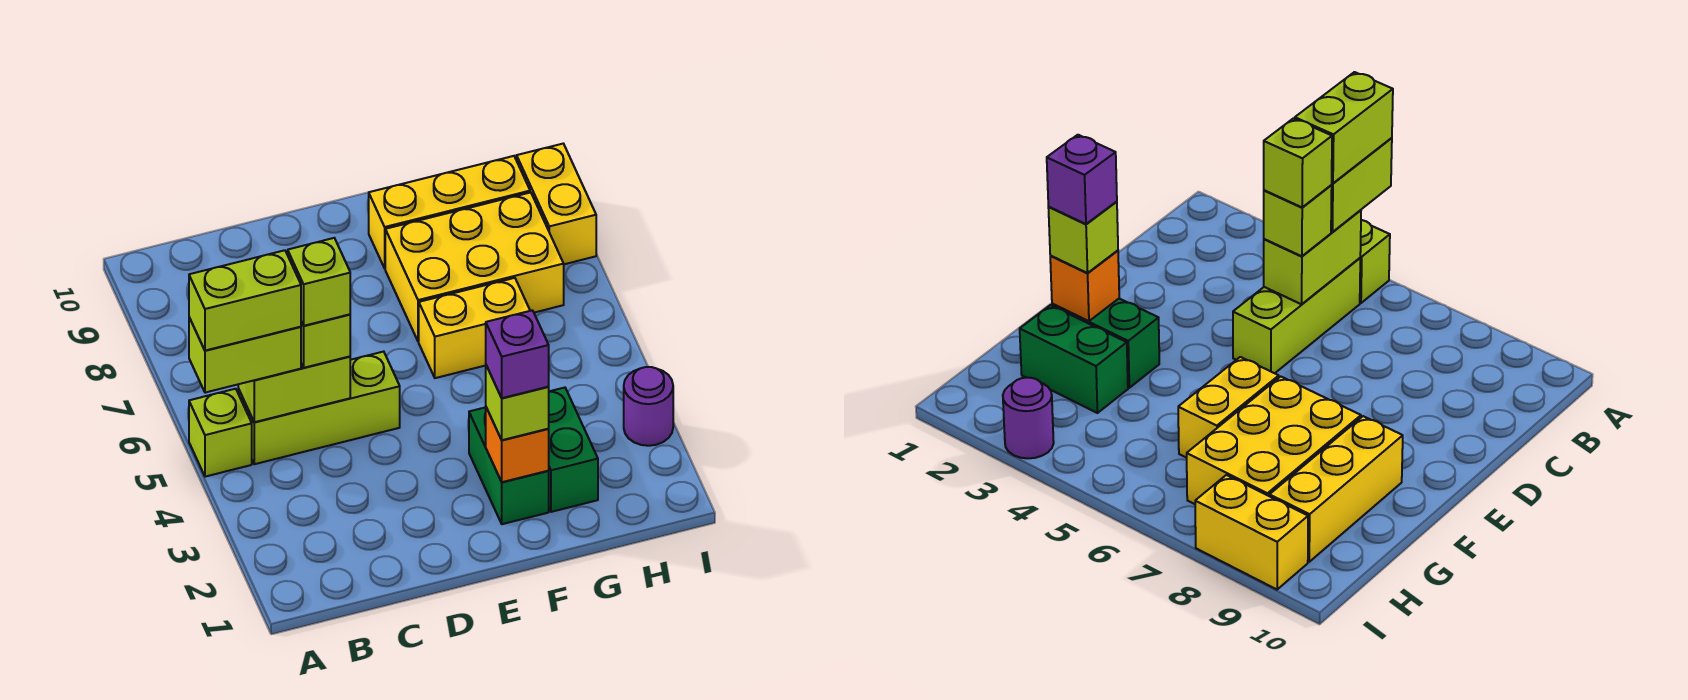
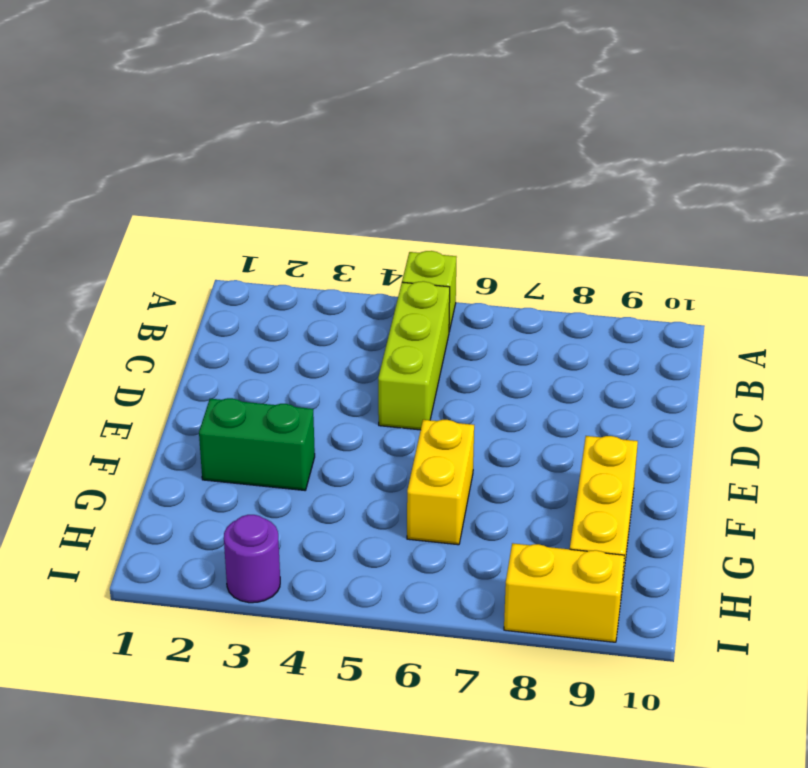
none -> yellow 2x3 brick [385,192,564,342]
none -> green 1x2 brick [549,388,598,512]
none -> lime 1x2 brick [238,356,350,422]

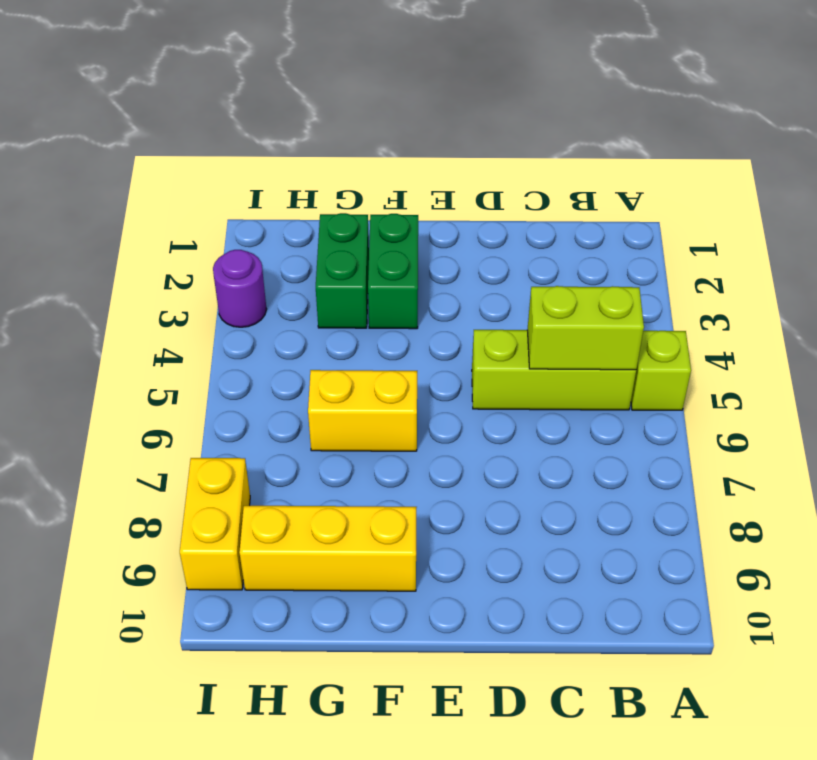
none -> yellow 2x3 brick [385,192,564,342]
none -> orange 1x1 brick [486,408,549,482]
none -> lime 1x2 brick [189,318,301,393]

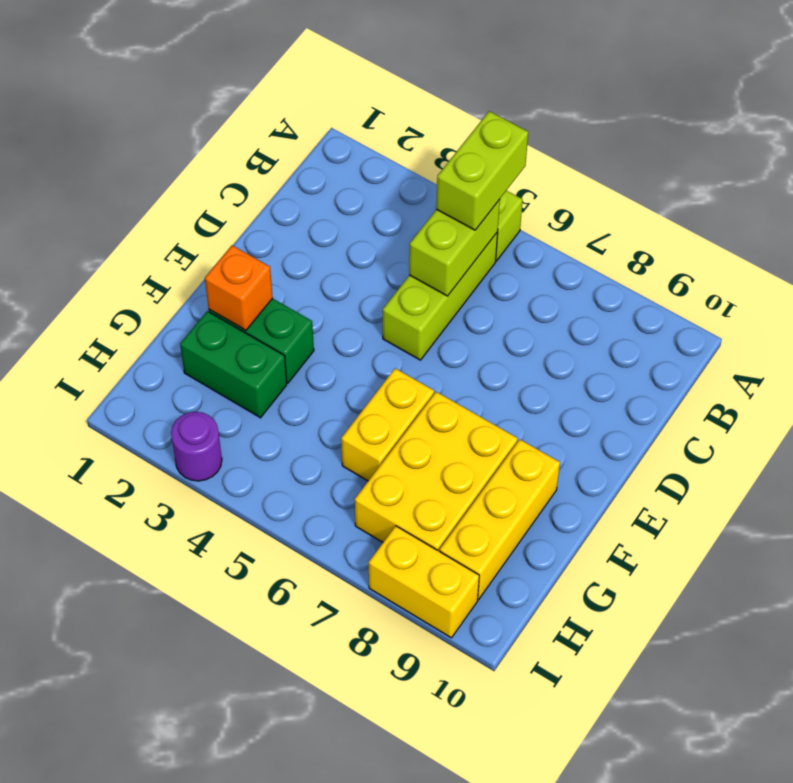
none -> lime 1x1 brick [301,314,350,368]
none -> lime 1x1 brick [486,366,549,440]
none -> lime 1x2 brick [189,250,301,351]

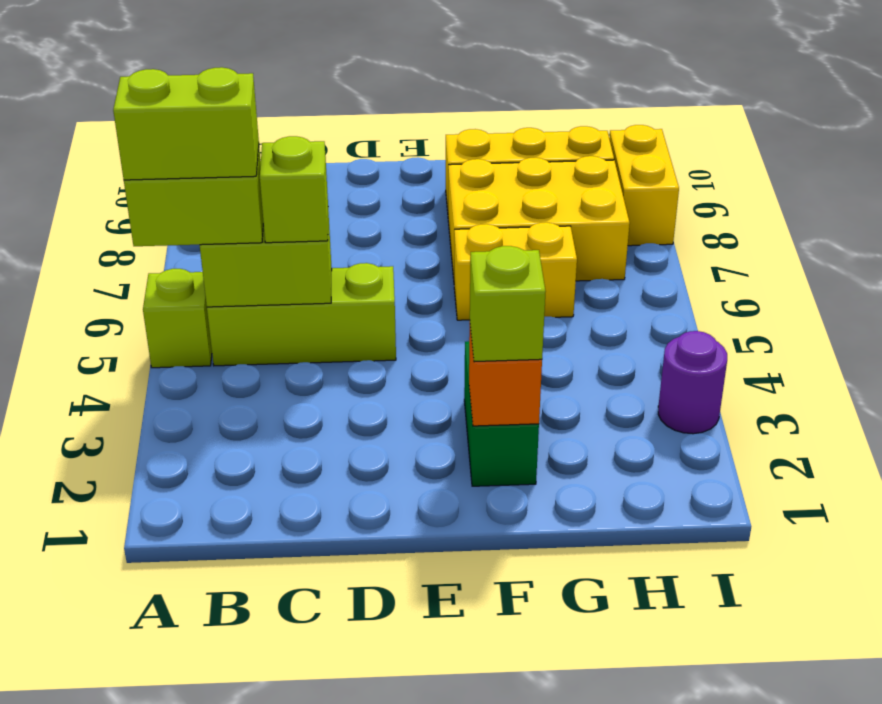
none -> green 1x2 brick [549,388,598,512]
none -> lime 1x1 brick [288,238,350,326]
none -> purple 1x1 brick [486,310,549,398]

